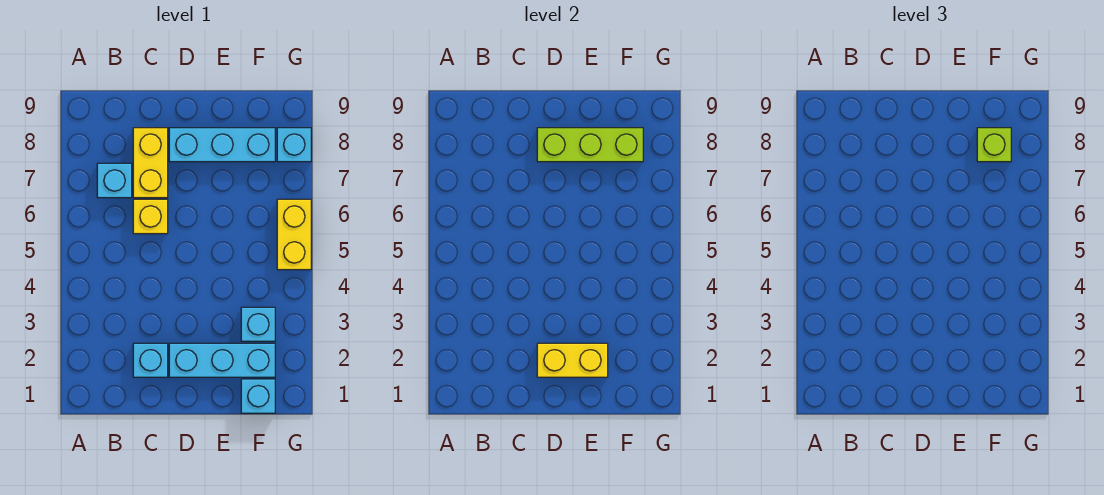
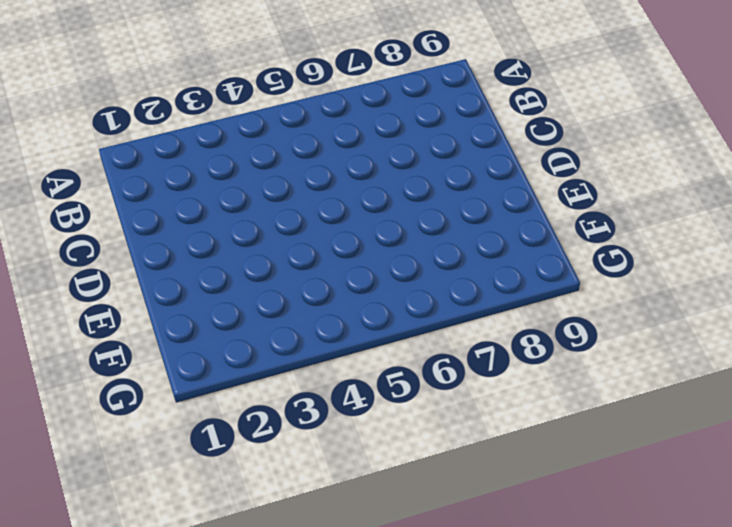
none -> cyan 1x1 brick [97,163,132,198]
none -> cyan 1x1 brick [133,343,168,377]
none -> yellow 1x1 brick [133,199,168,234]

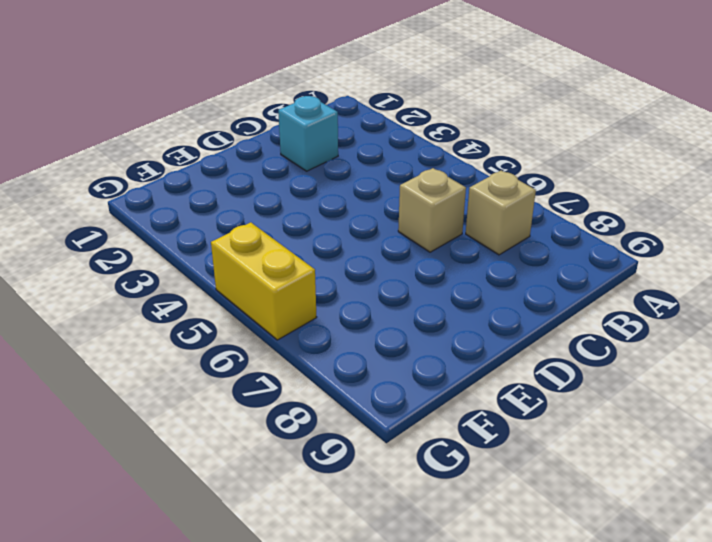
tan 1x1 brick [466,171,536,255] -> cyan 1x1 brick [97,163,132,198]
tan 1x1 brick [398,168,466,252] -> yellow 1x1 brick [133,199,168,234]
none -> yellow 1x2 brick [133,128,168,198]
none -> cyan 1x3 brick [169,343,275,377]
none -> cyan 1x3 brick [169,128,275,162]

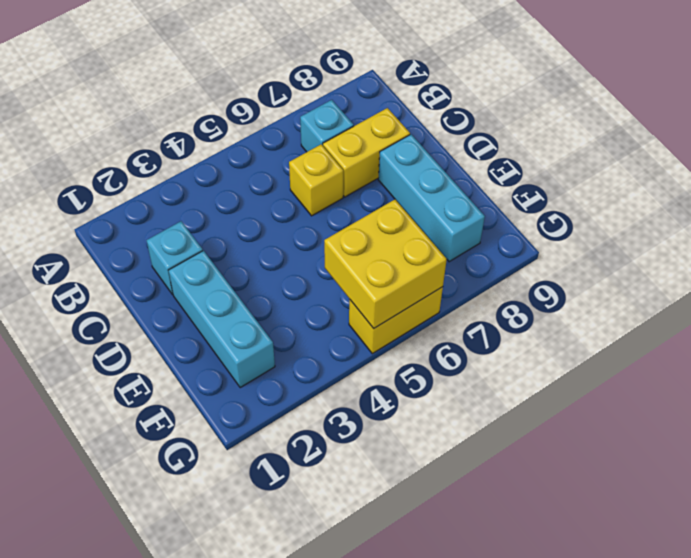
yellow 2x2 brick [324,200,447,328] -> none
none -> cyan 1x1 brick [241,379,275,413]
none -> cyan 1x1 brick [241,307,275,341]
none -> cyan 1x1 brick [277,128,311,162]

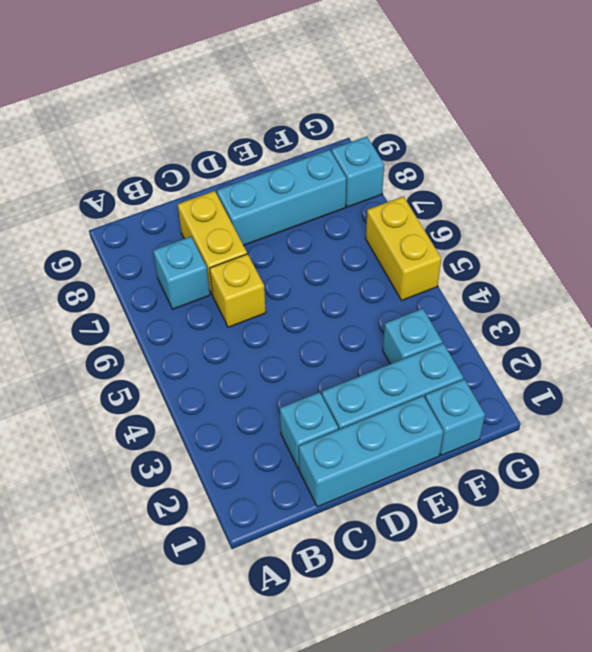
cyan 1x3 brick [299,396,443,507] -> none
none -> yellow 1x2 brick [537,343,608,377]
none -> lime 1x3 brick [537,128,643,162]
none -> lime 1x1 brick [977,128,1011,162]

